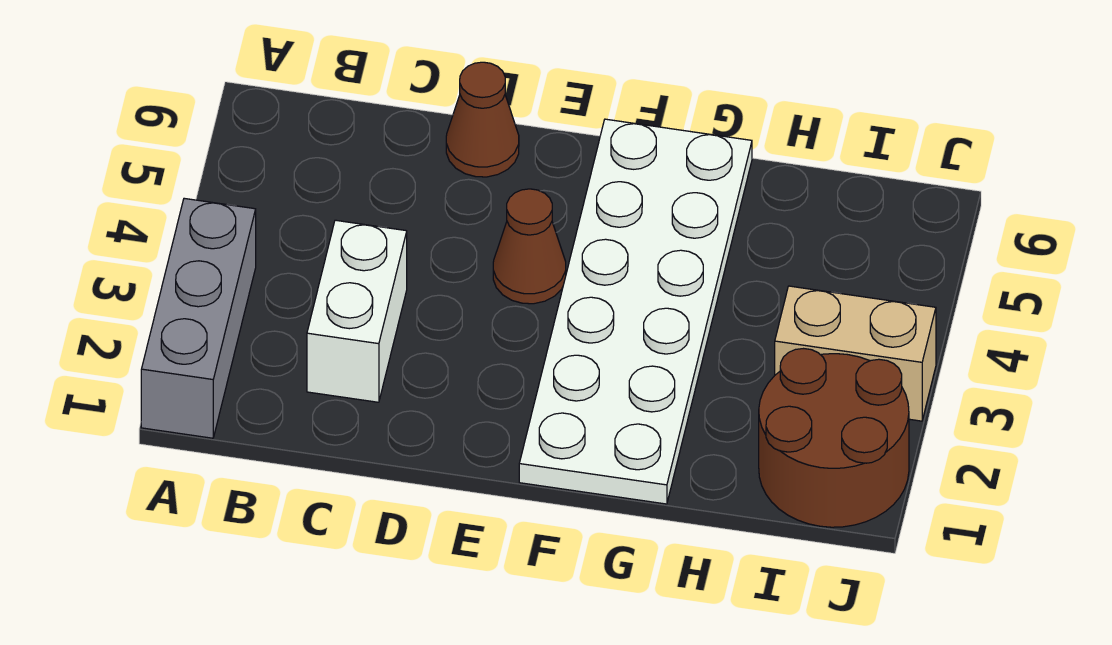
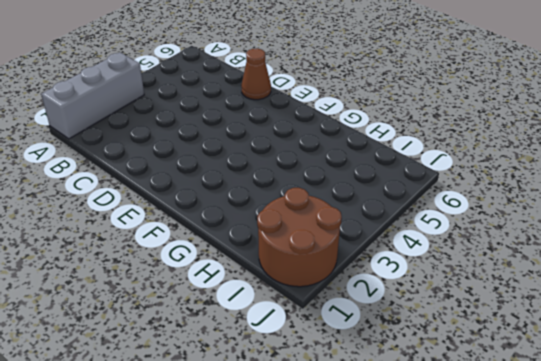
none -> white 1x2 brick [307,220,407,402]
none -> brown 1x1 cone [493,189,566,304]

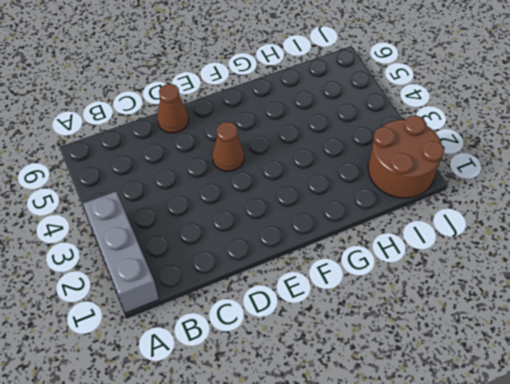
none -> white 1x2 brick [307,220,407,402]
none -> white 2x6 plate [519,119,752,504]

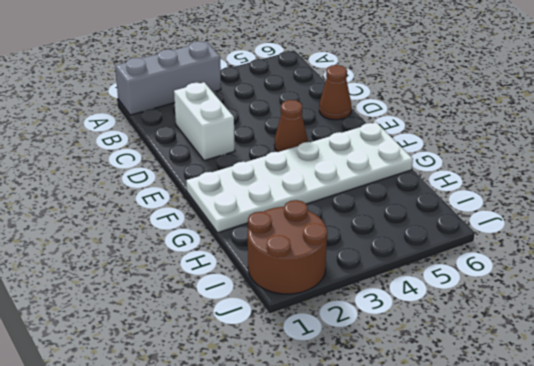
white 1x2 brick [174,82,235,161] -> white 1x2 brick turned to [307,220,407,402]
none -> tan 1x2 brick [775,286,936,421]

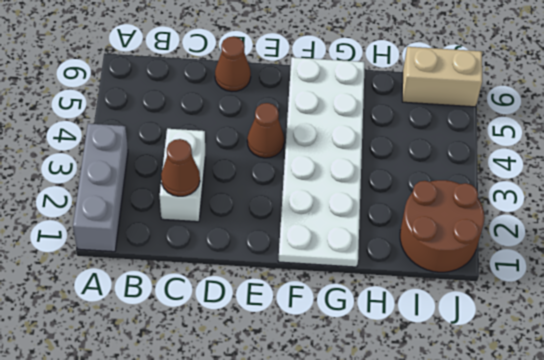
brown 1x1 cone [161,139,200,196] -> none
tan 1x2 brick [402,47,482,107] -> tan 1x2 brick moved to [775,286,936,421]

